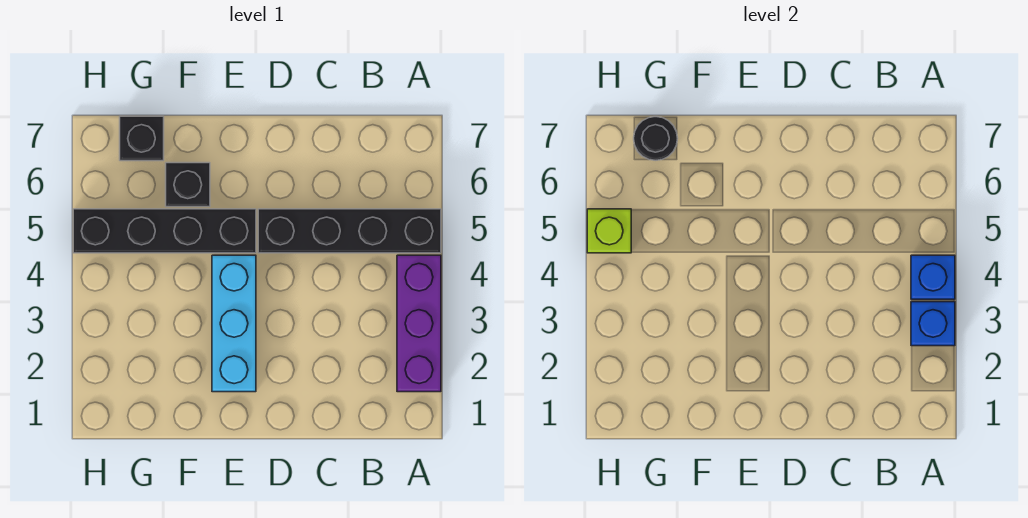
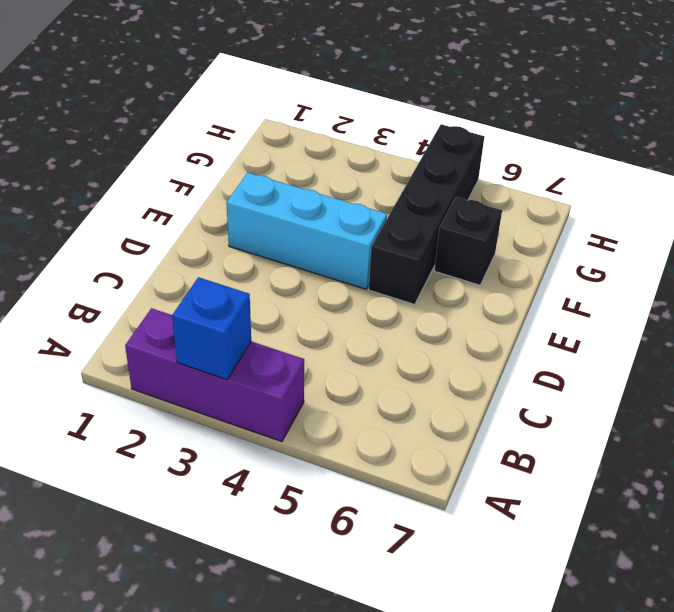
none -> black 1x4 brick [258,209,441,253]
none -> black 1x1 brick [120,116,164,161]

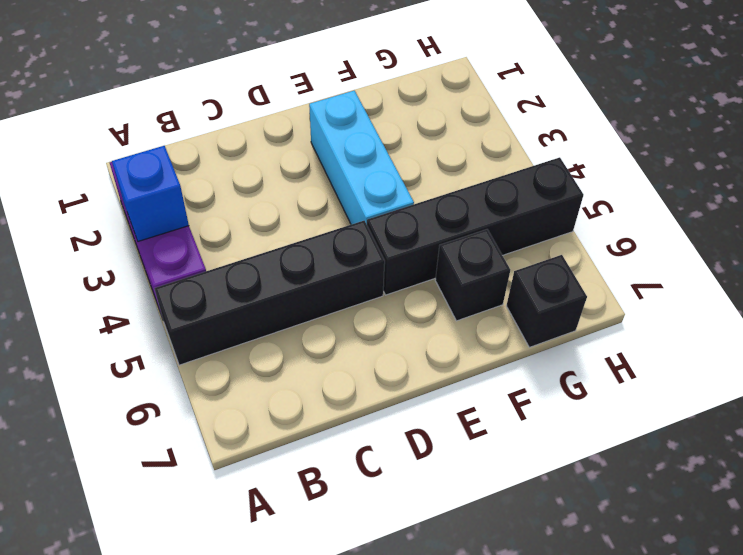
none -> blue 1x1 brick [911,255,955,299]
none -> black 1x1 round brick [634,117,678,160]

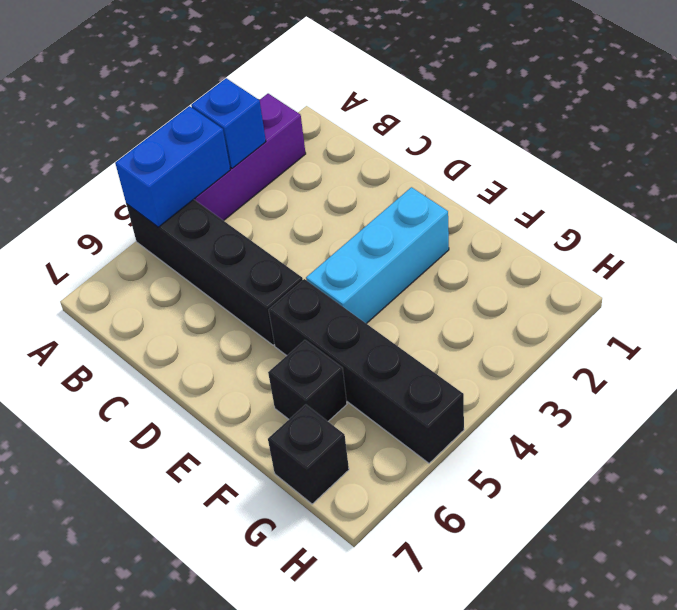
blue 1x2 brick [115,106,230,227] -> blue 1x1 brick [911,255,955,299]
none -> black 1x1 round brick [634,117,678,160]
none -> lime 1x1 brick [587,209,631,253]

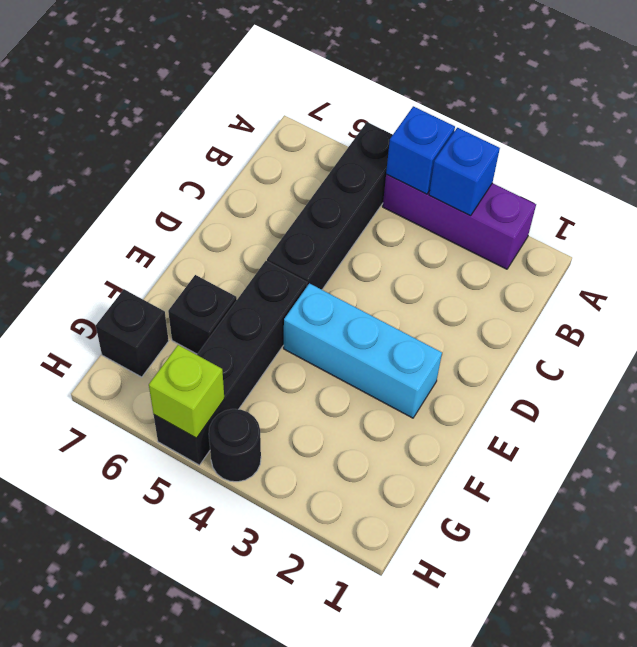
black 1x1 round brick [209,409,261,482] -> black 1x1 round brick moved to [634,117,678,160]

